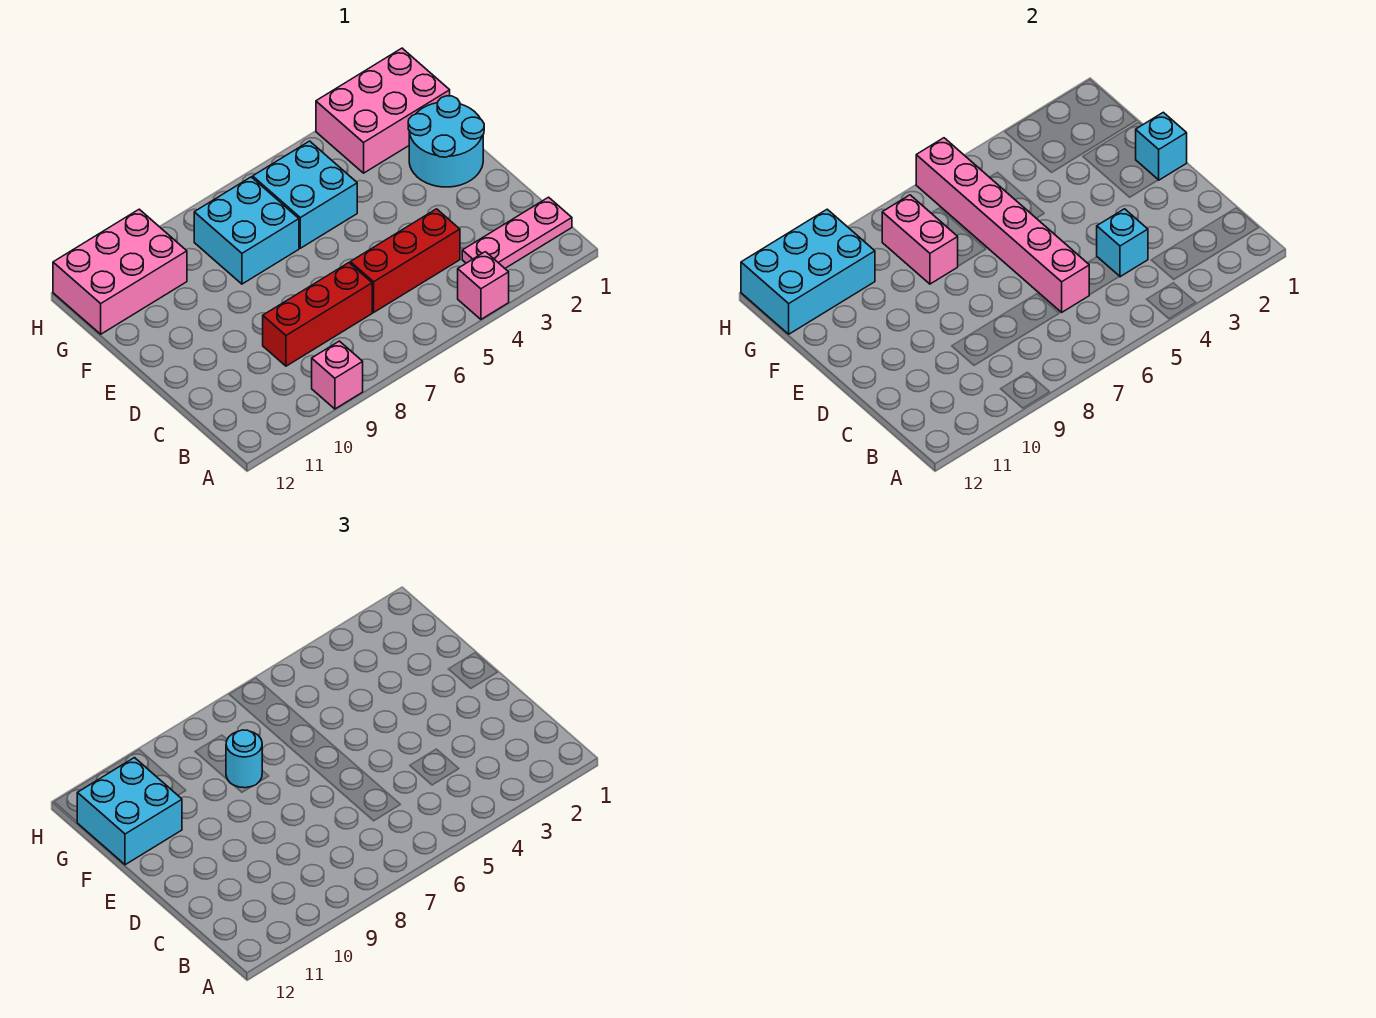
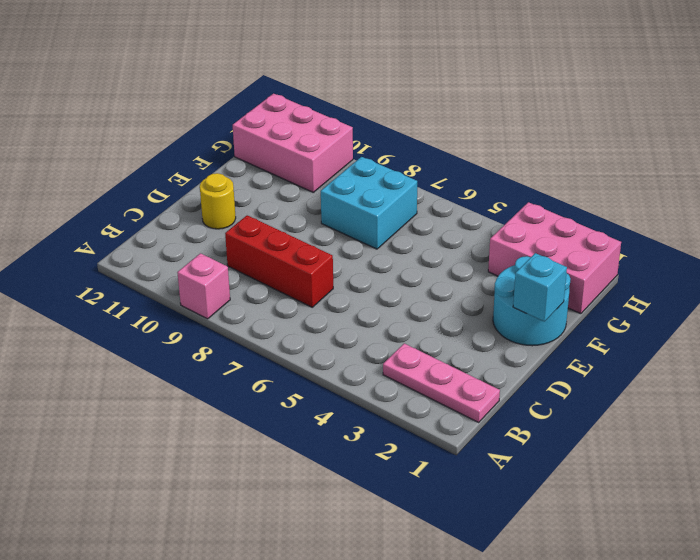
yellow 1x1 round brick [200,173,236,229] -> none
none -> pink 1x1 brick [458,252,509,319]
none -> red 1x3 brick [350,209,460,312]
none -> cyan 2x2 brick [253,141,357,248]

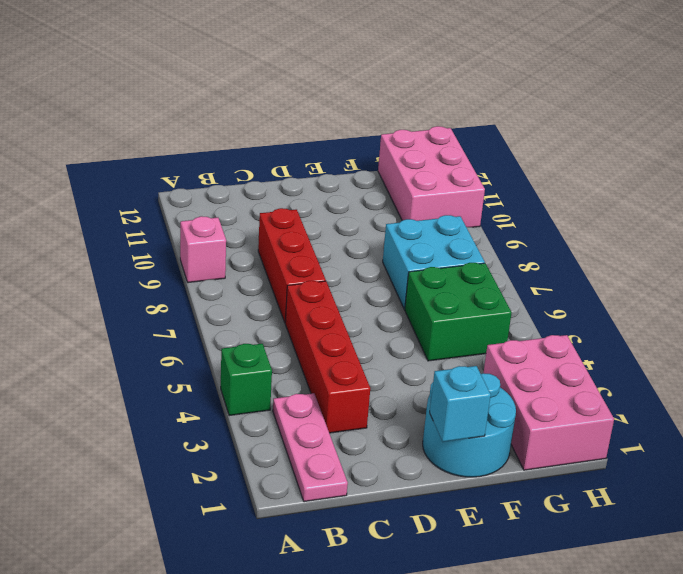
green 1x1 brick [221,344,272,416] -> pink 1x1 brick [458,252,509,319]
red 1x4 brick [285,281,370,433] -> red 1x3 brick [350,209,460,312]
green 2x2 brick [405,263,512,361] -> cyan 2x2 brick [253,141,357,248]
none -> cyan 1x1 brick [1097,209,1148,277]
none -> pink 1x6 brick [916,138,1089,312]
none -> pink 1x2 brick [882,195,958,284]

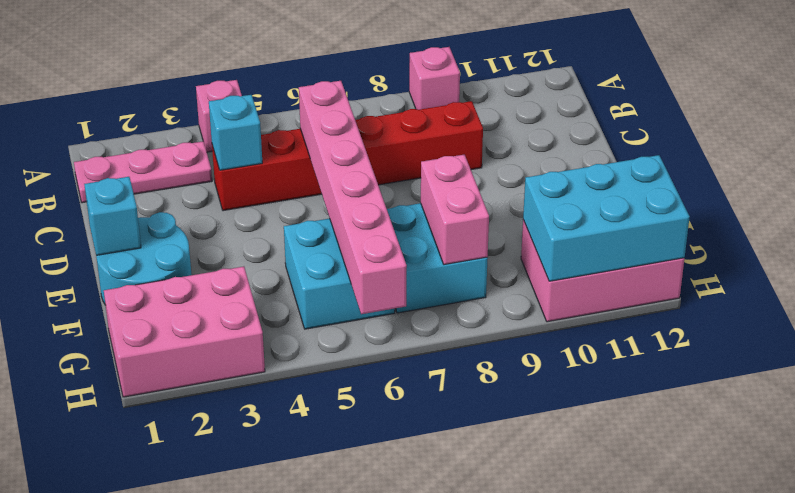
none -> cyan 1x1 round brick [226,730,262,788]
none -> cyan 2x2 brick [77,758,182,865]

